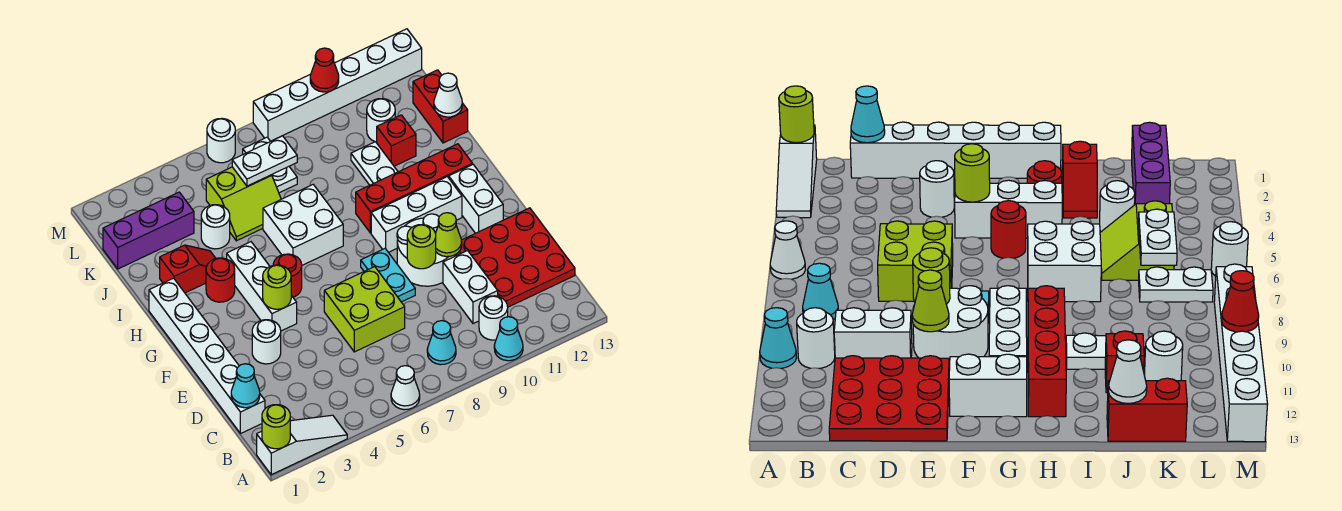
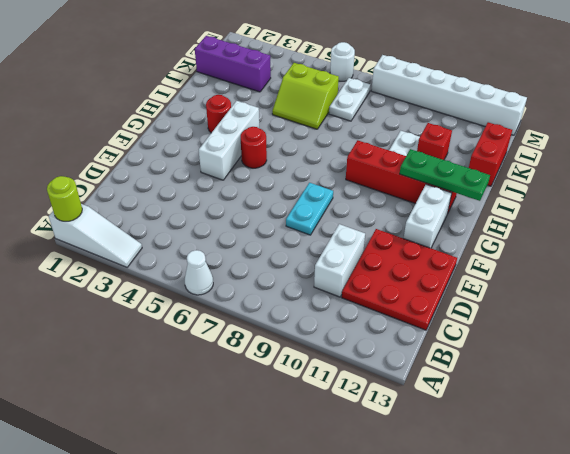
green 1x3 plate [400,149,490,201] -> none
none -> cyan 1x1 cone [494,317,523,361]
none -> cyan 1x1 cone [427,321,456,365]
none -> white 1x1 round brick [479,296,508,340]
none -> white 1x6 brick [149,278,265,434]

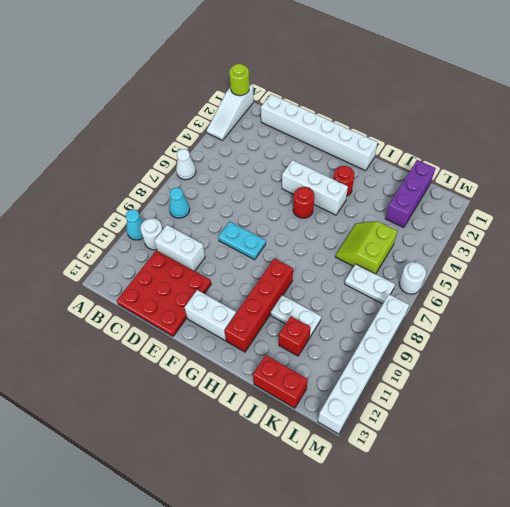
none -> lime 2x2 brick [324,267,405,352]
none -> white 1x1 round brick [252,320,281,364]
none -> white 2x2 round brick [397,214,456,286]
none -> white 1x3 brick [371,177,462,252]

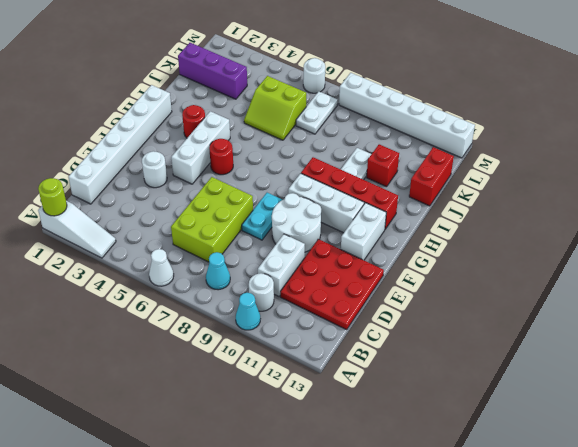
lime 2x3 brick [171,177,253,262] -> lime 2x2 brick [324,267,405,352]
none -> white 2x2 brick [263,185,343,265]
none -> red 1x2 slope [160,245,216,293]
none -> white 1x1 round brick [201,205,230,249]
none -> white 1x1 round brick [367,99,395,142]

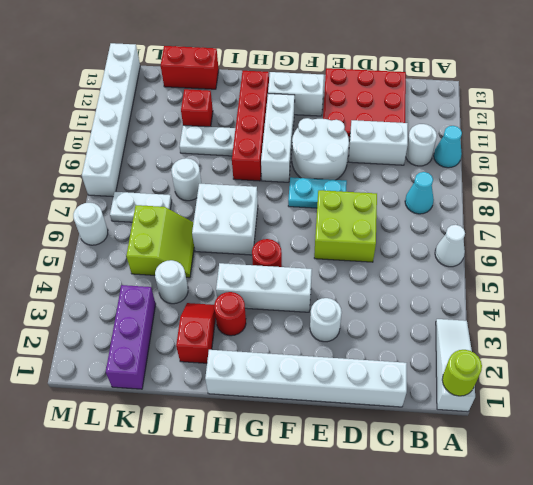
white 1x1 round brick [171,158,201,201] -> white 1x1 round brick moved to [367,99,395,142]
none -> cyan 1x1 cone [231,364,260,408]
none -> lime 1x1 round brick [407,225,436,269]
none -> lime 1x1 cone [435,213,462,257]
none -> lime 1x1 round brick [263,265,291,309]

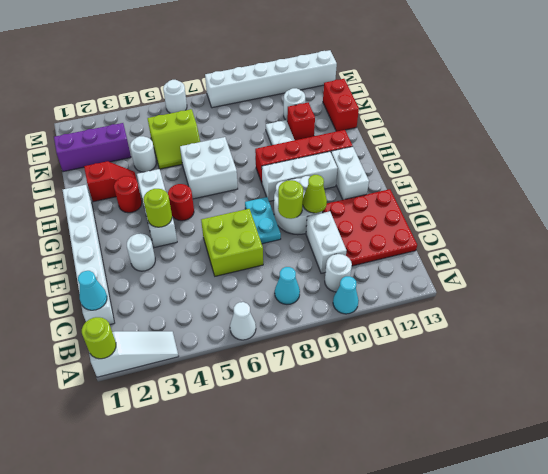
none -> white 1x2 plate [243,137,297,193]
none -> white 1x1 cone [434,73,462,117]
none -> white 1x2 plate [232,136,297,186]
none -> red 1x1 cone [310,48,339,92]

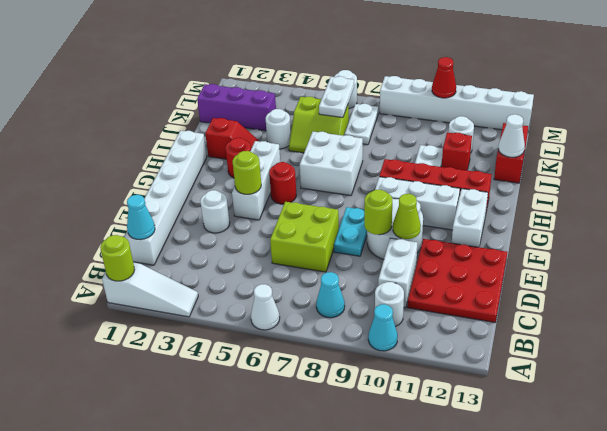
white 1x2 plate [319,76,354,117] -> white 1x2 plate turned to [232,136,297,186]

